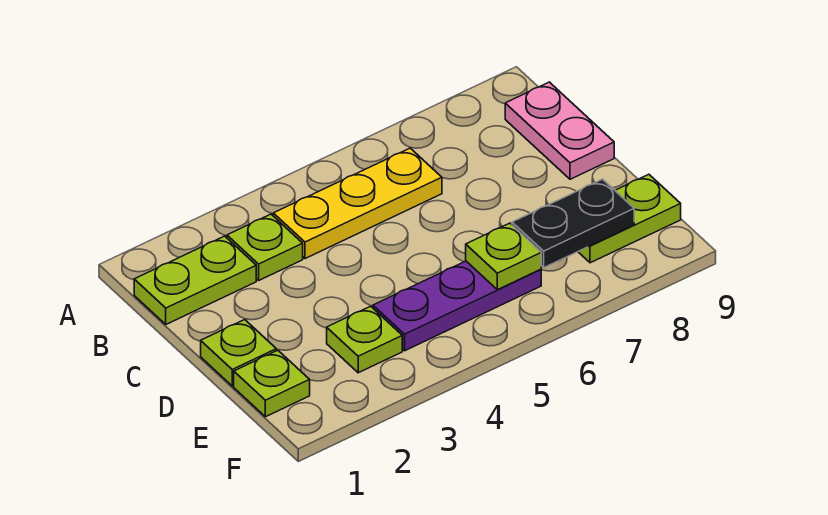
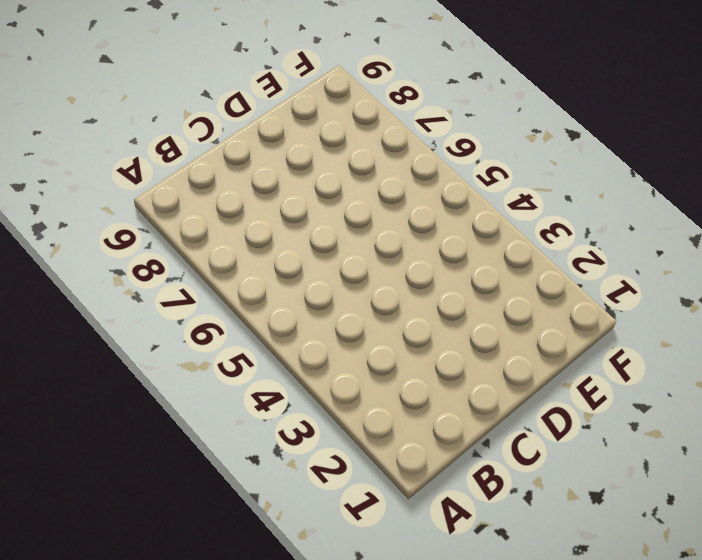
none -> lime 1x2 plate [134,236,256,324]
none -> lime 1x1 plate [227,214,303,280]

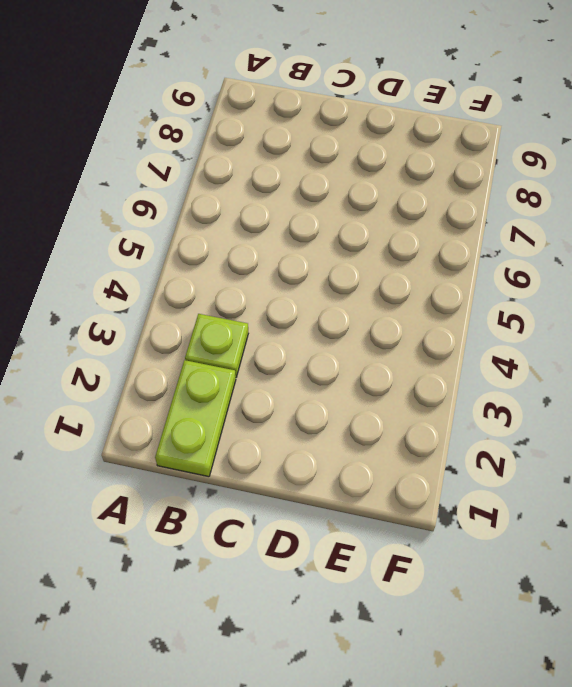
none -> yellow 1x3 plate [273,148,442,259]
none -> pink 1x2 plate [505,82,614,179]

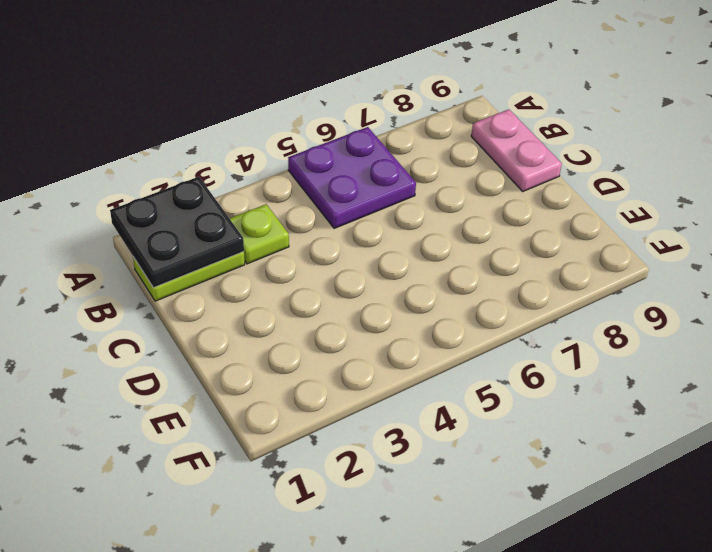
black 2x2 plate [110,177,244,288] -> none
purple 2x2 plate [288,127,416,229] -> yellow 1x3 plate [273,148,442,259]
none -> lime 1x1 plate [201,320,276,386]
none -> lime 1x1 plate [234,350,310,417]

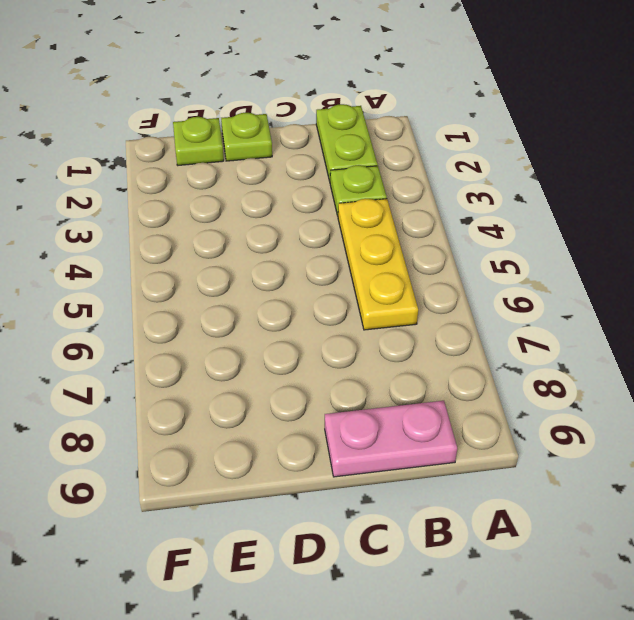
none -> lime 1x1 plate [327,306,402,373]
none -> purple 1x3 plate [373,261,541,351]

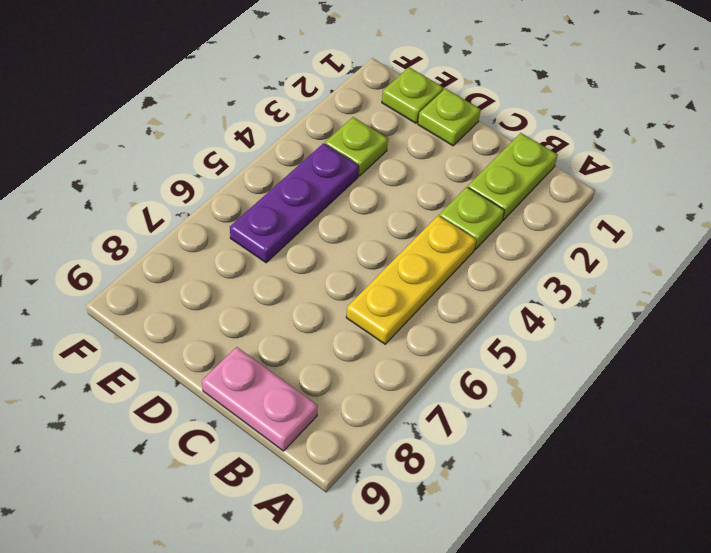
none -> lime 1x2 plate [578,174,681,263]
none -> lime 1x1 plate [466,223,541,290]

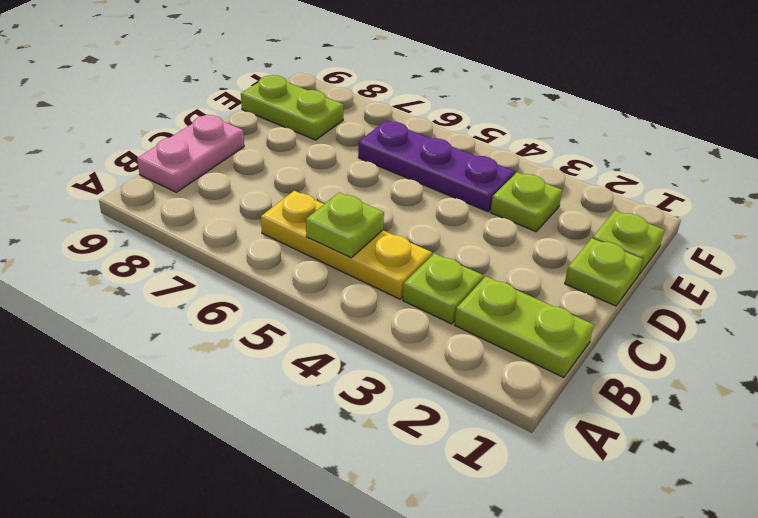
lime 1x1 plate [306,193,384,258] -> lime 1x1 plate moved to [466,223,541,290]
none -> black 1x2 plate [512,179,634,268]

